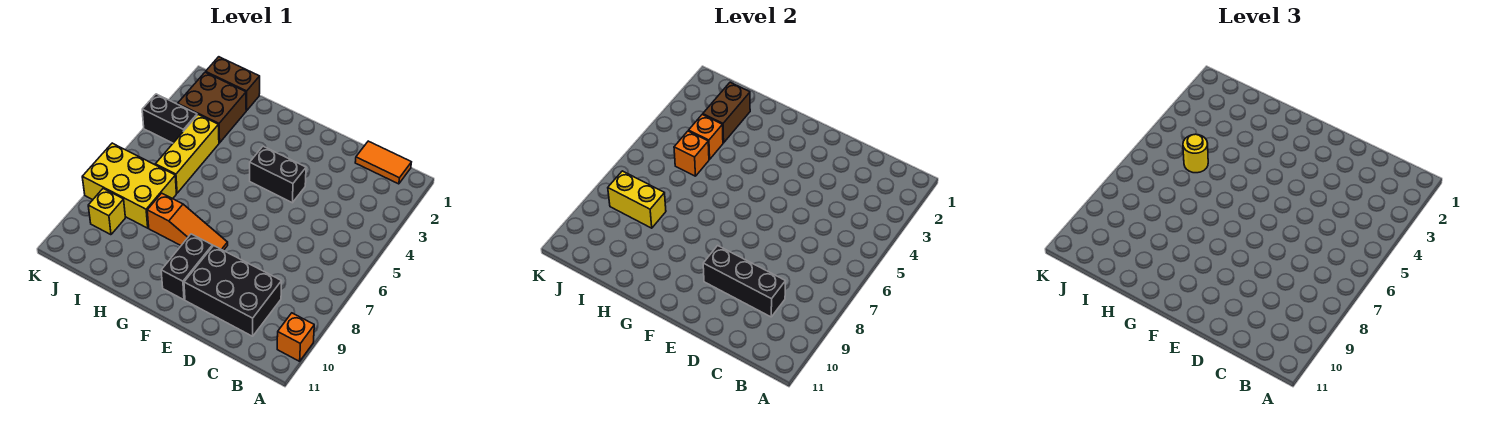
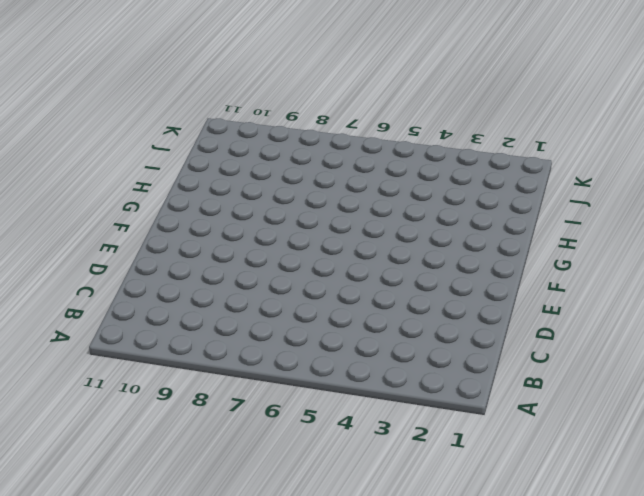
none -> orange 1x1 brick [277,313,314,361]
none -> orange 1x2 tile [355,141,411,184]
none -> black 2x3 brick [184,246,282,336]

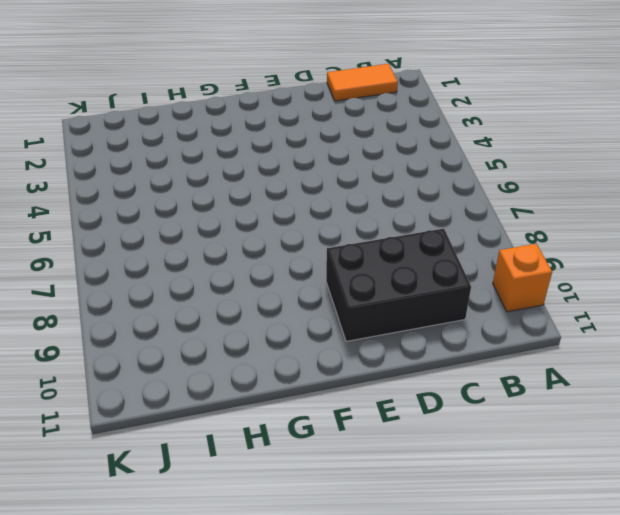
none -> black 1x2 brick [250,146,306,203]
none -> orange 1x3 slope [147,193,228,251]
none -> black 1x2 brick [161,234,213,300]

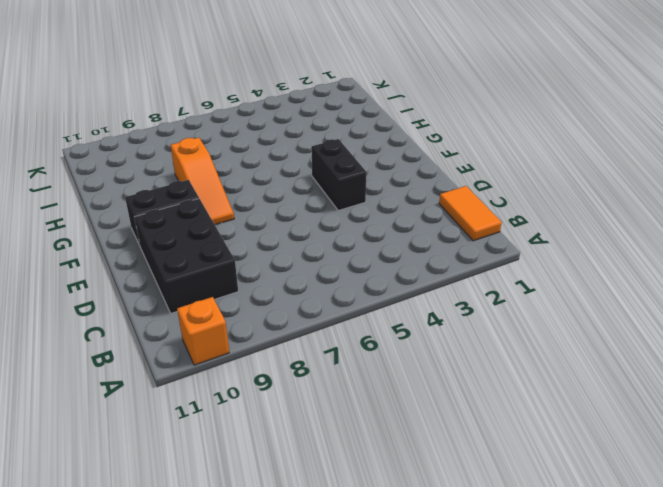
none -> brown 1x2 brick [206,57,260,110]
none -> brown 2x2 brick [178,72,247,143]
none -> yellow 1x3 brick [155,115,219,193]

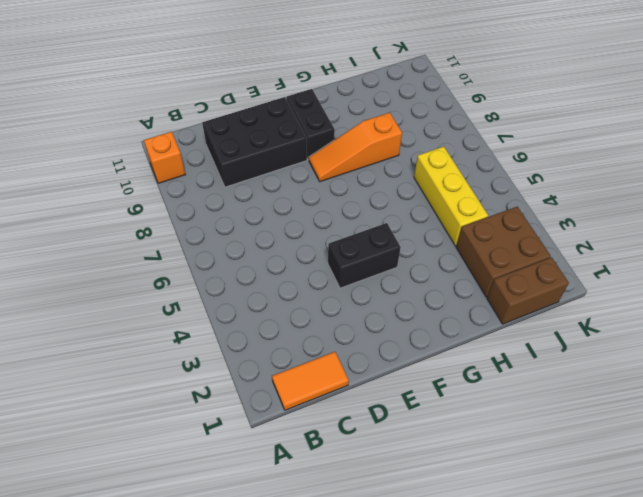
none -> yellow 2x3 brick [82,143,176,228]
none -> black 1x2 brick [142,94,197,143]
none -> yellow 1x1 brick [88,189,125,235]

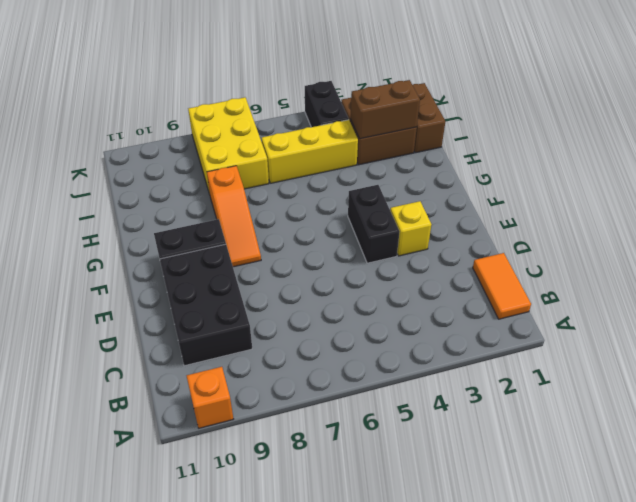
yellow 1x1 brick [390,201,432,256] -> yellow 1x1 brick moved to [88,189,125,235]
none -> black 1x3 brick [703,246,786,317]
none -> orange 1x1 brick [689,114,723,159]
none -> orange 1x1 brick [674,131,709,176]

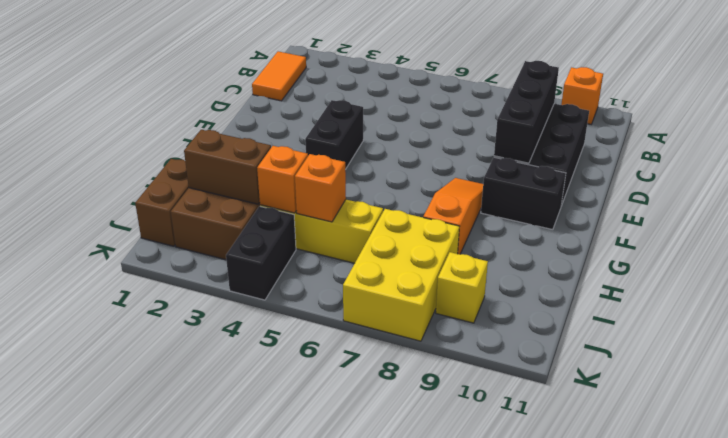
none -> yellow 1x2 brick [608,171,666,228]
none -> yellow 1x1 round brick [1183,134,1208,173]

